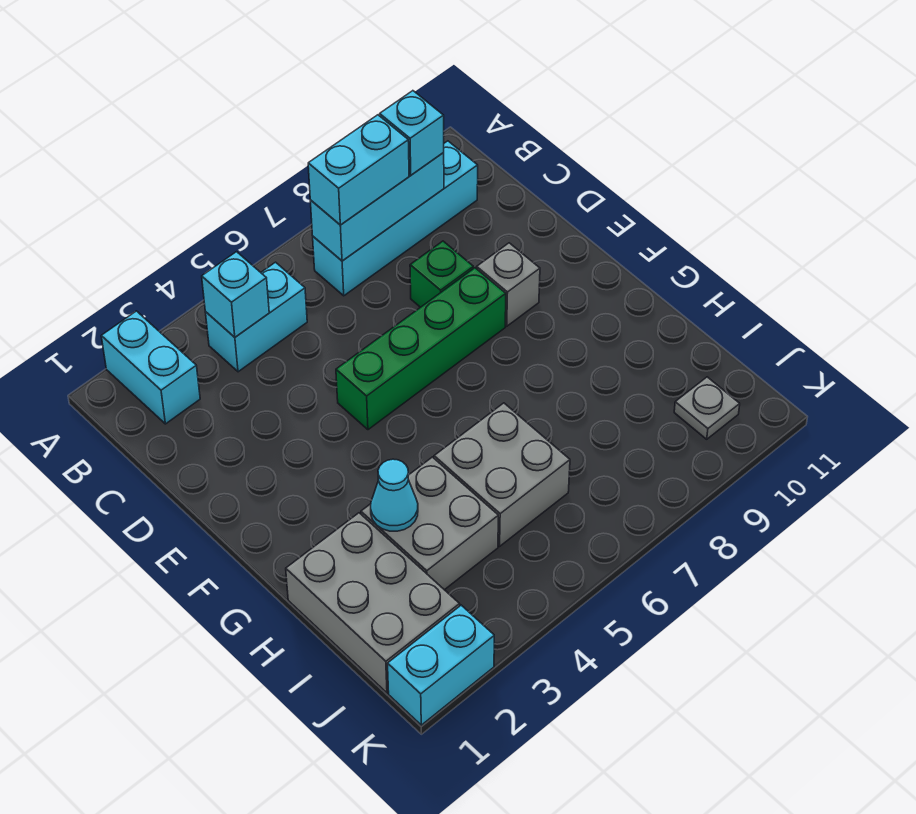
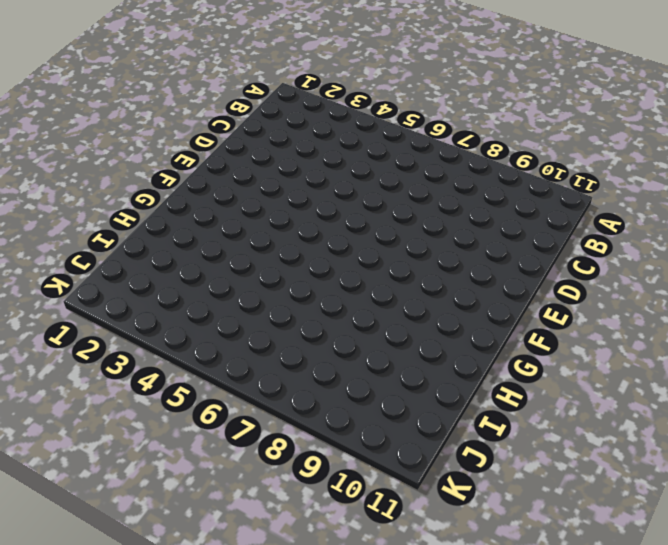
none -> cyan 1x2 brick [101,311,200,424]
none -> cyan 1x2 brick [205,262,307,372]
none -> cyan 1x4 brick [313,141,478,296]

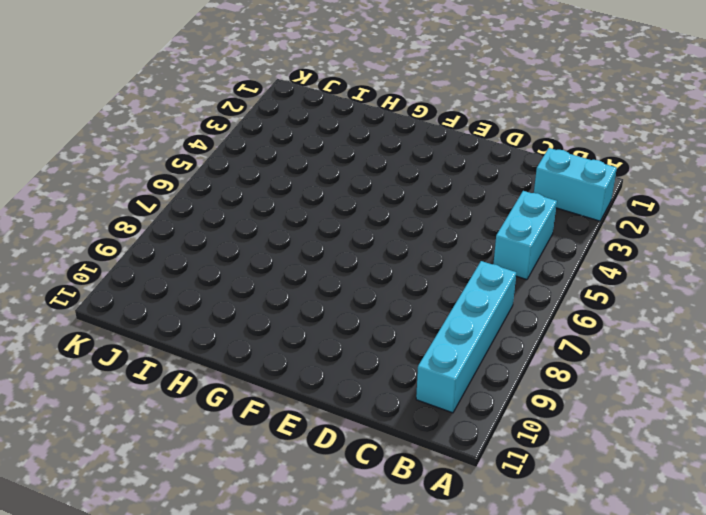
none -> green 1x1 brick [410,241,473,307]
none -> green 1x4 brick [336,268,506,430]
none -> grey 1x1 brick [477,243,540,326]

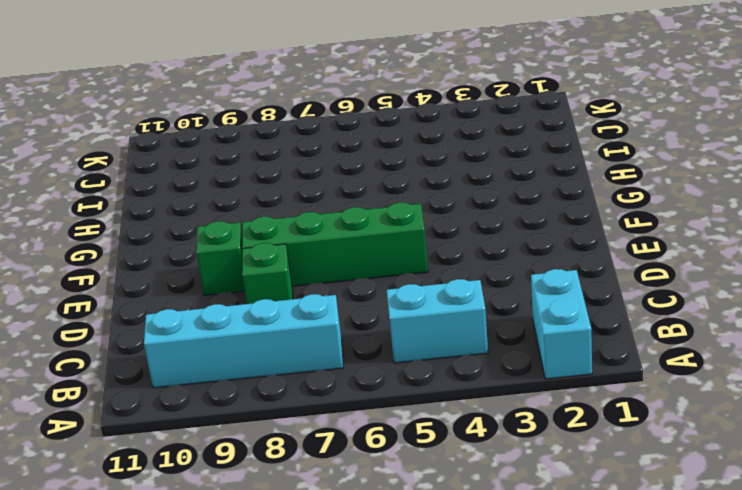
green 1x1 brick [196,221,245,296] -> grey 1x1 brick [477,243,540,326]
none -> grey 2x3 brick [286,513,460,693]
none -> grey 2x2 brick [361,457,498,590]
none -> grey 2x2 brick [434,403,570,546]

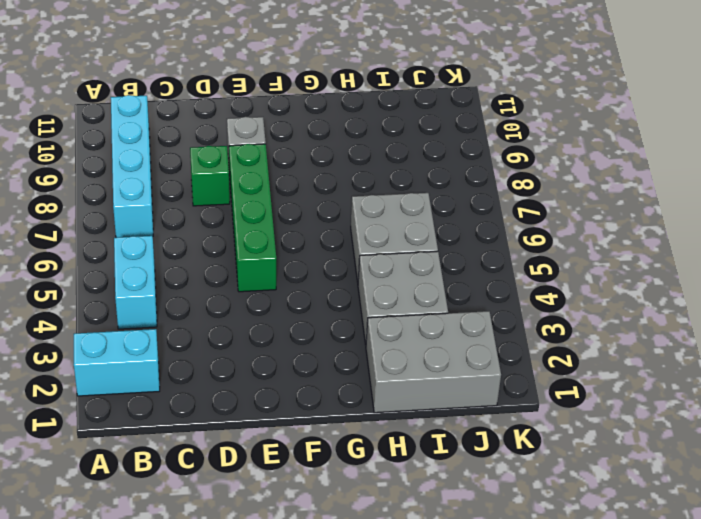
none -> grey 1x1 plate [674,377,740,439]
none -> cyan 1x2 brick [388,605,494,725]
none -> cyan 1x1 brick [202,252,269,337]

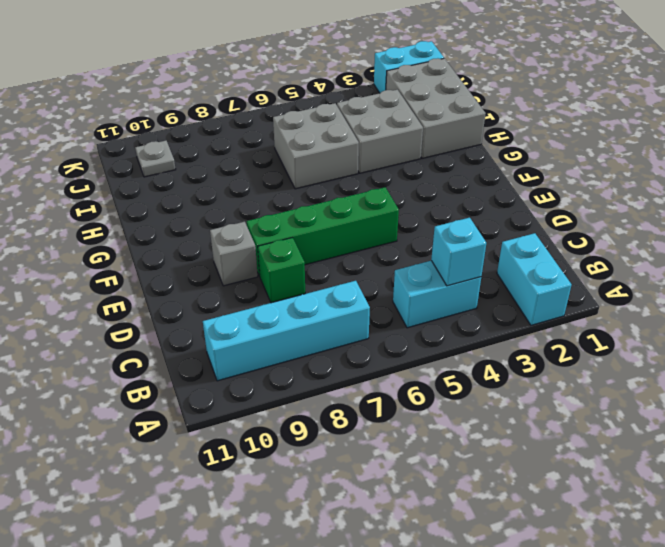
none -> cyan 1x3 brick [310,153,444,261]
none -> cyan 1x1 cone [371,459,418,531]
none -> cyan 1x2 brick [308,115,409,225]

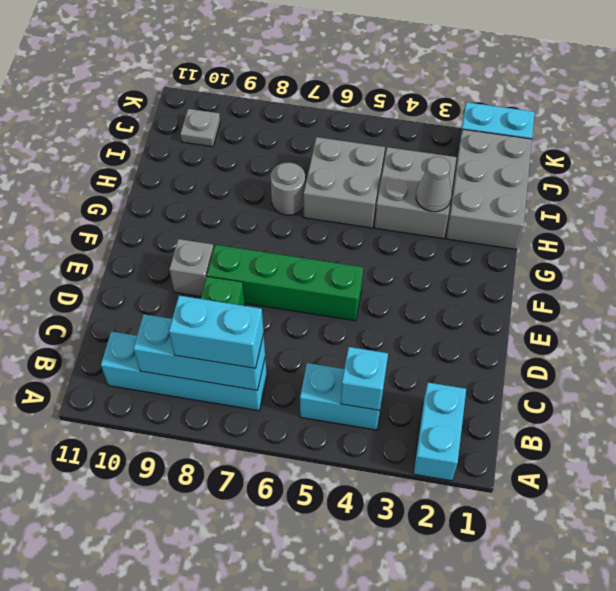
grey 1x1 cone [416,157,452,212] -> cyan 1x1 cone [371,459,418,531]
grey 1x1 round brick [271,163,305,215] -> none
none -> cyan 1x1 brick [380,91,444,175]

